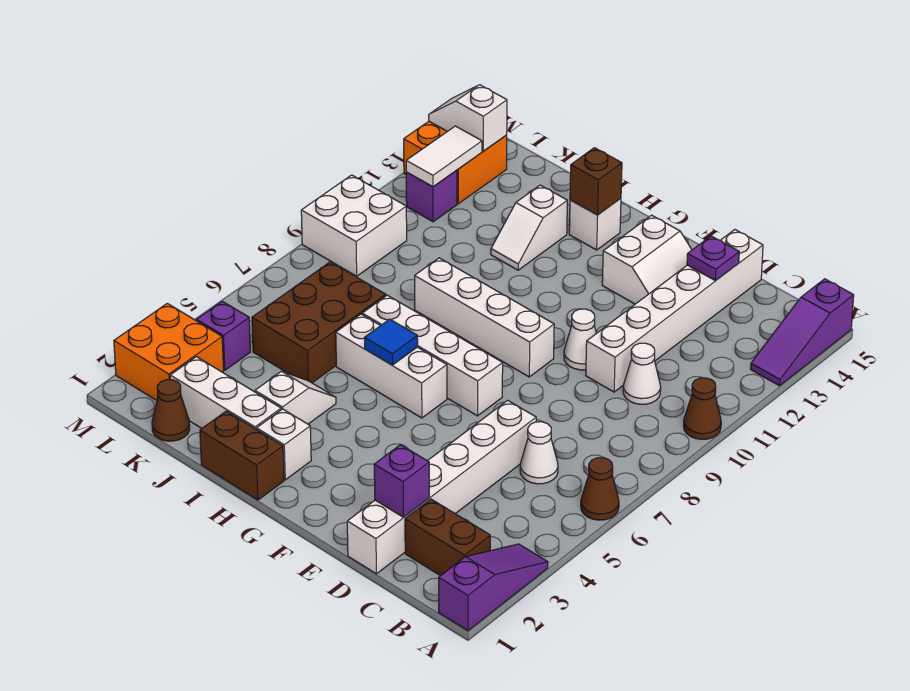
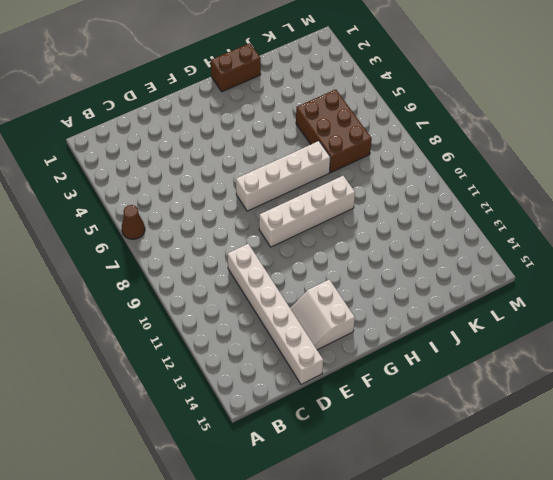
none -> purple 1x3 slope [439,544,548,631]
none -> brown 1x1 cone [683,378,721,439]
none -> purple 1x3 slope [751,279,854,386]
none -> brown 1x2 brick [405,499,490,576]

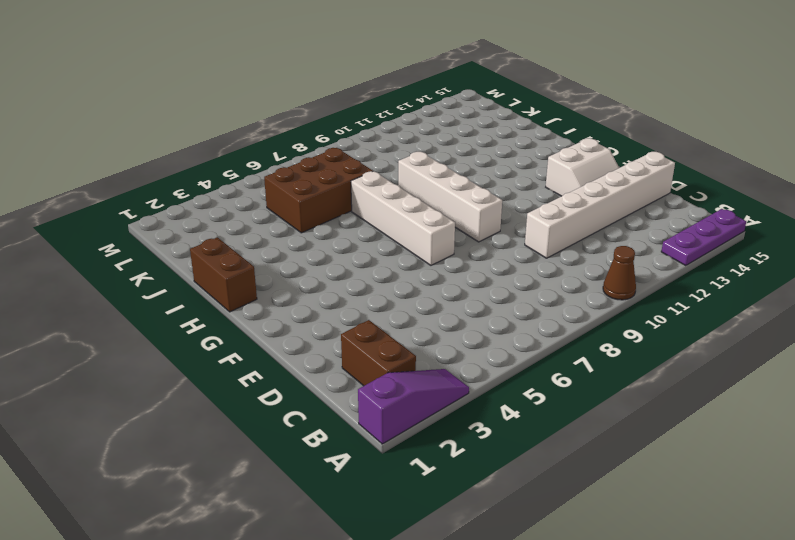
purple 1x3 plate [661,209,746,266] -> purple 1x3 slope [751,279,854,386]
none -> brown 1x1 cone [581,458,619,520]
none -> white 1x1 cone [520,422,558,484]
none -> white 1x1 cone [623,343,661,404]
none -> white 1x6 brick [347,400,536,574]

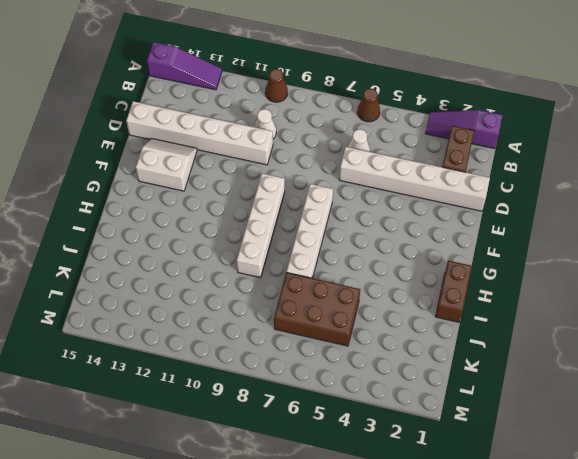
none -> white 1x1 cone [564,309,596,370]
none -> white 1x3 brick [336,314,447,418]
none -> white 1x1 brick [257,409,311,480]
none -> white 1x1 brick [569,198,621,250]

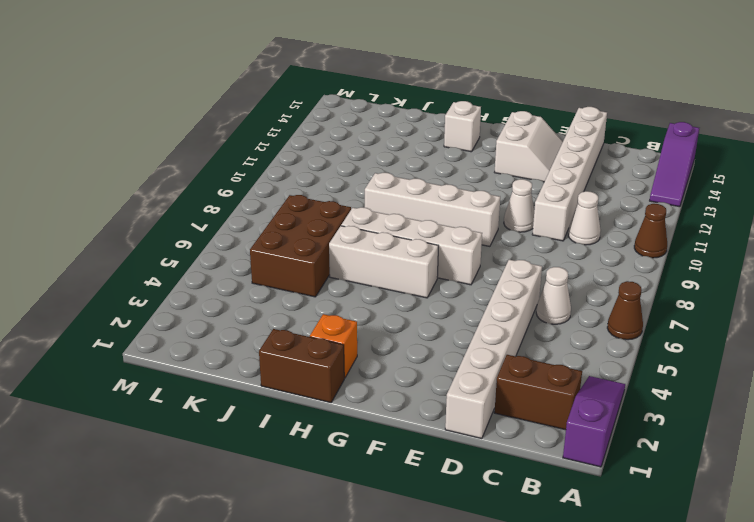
orange 1x1 brick [310,314,357,378] -> white 1x1 brick [257,409,311,480]
none -> white 1x3 brick [170,357,281,429]
none -> white 1x2 slope [255,371,336,424]
none -> white 1x2 slope [491,185,567,270]
none -> brown 1x1 cone [152,380,190,441]

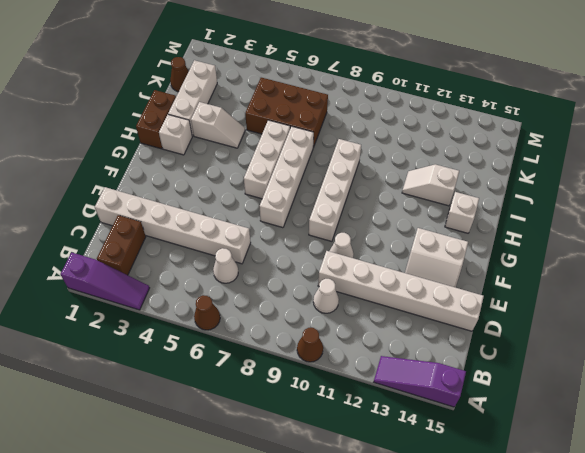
none -> orange 2x2 brick [114,303,224,401]
none -> purple 1x1 brick [197,301,250,370]
none -> white 2x2 brick [301,175,407,276]
none -> purple 1x1 brick [406,170,457,222]

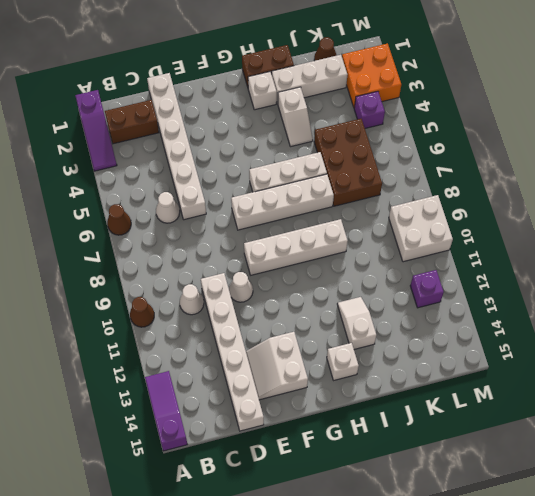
none -> orange 2x2 brick [404,121,507,204]
none -> purple 1x1 brick [374,445,429,517]
none -> purple 1x1 plate [687,236,739,281]
none -> blue 1x1 tile [364,319,418,365]

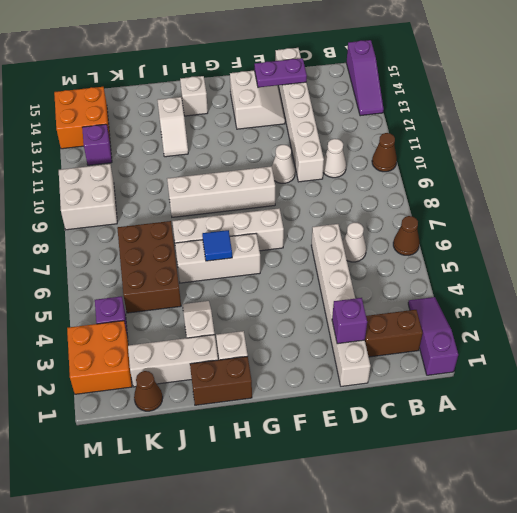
purple 1x2 plate [254,58,307,87] -> purple 1x1 plate [687,236,739,281]
none -> brown 1x1 brick [570,148,622,215]
none -> white 1x2 tile [406,126,482,187]
none -> white 1x2 slope [429,85,507,151]

